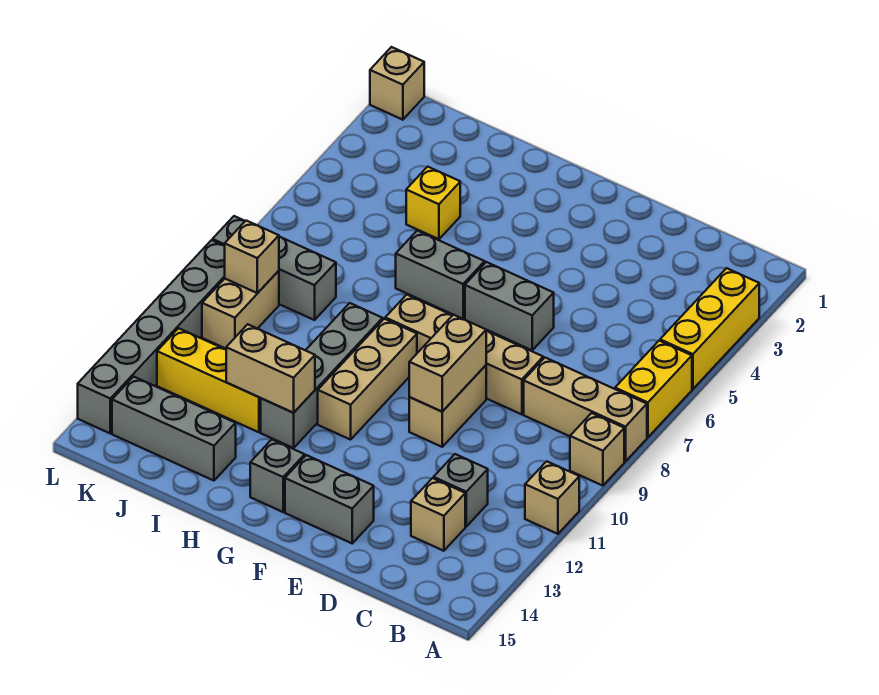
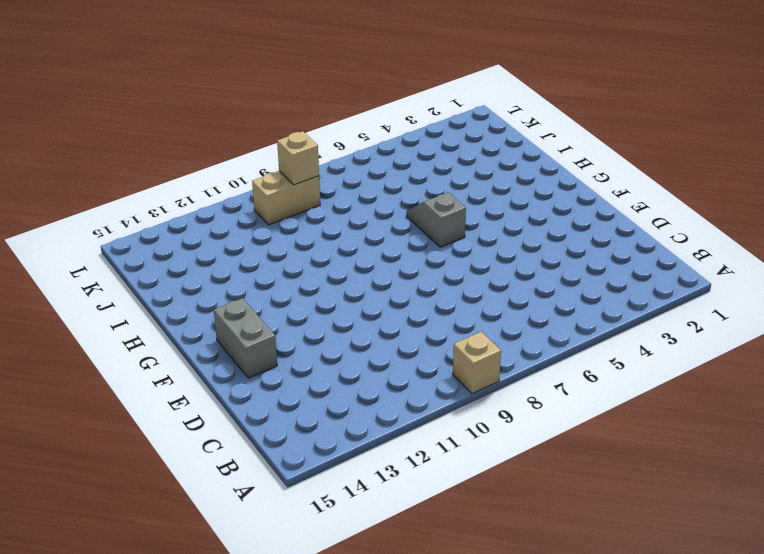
grey 1x2 slope [407,192,466,247] -> grey 1x2 brick [396,231,485,319]
none -> yellow 1x3 brick [660,268,759,389]
none -> yellow 1x2 brick [615,341,692,437]
none -> tan 1x3 brick [524,358,647,462]

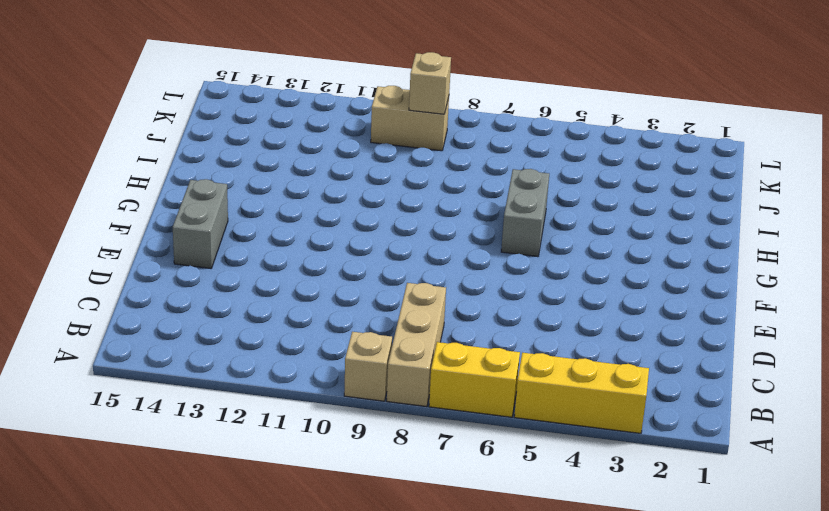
none -> tan 1x1 brick [525,461,579,534]
none -> grey 1x1 brick [434,454,488,526]
none -> tan 1x1 brick [411,478,465,551]

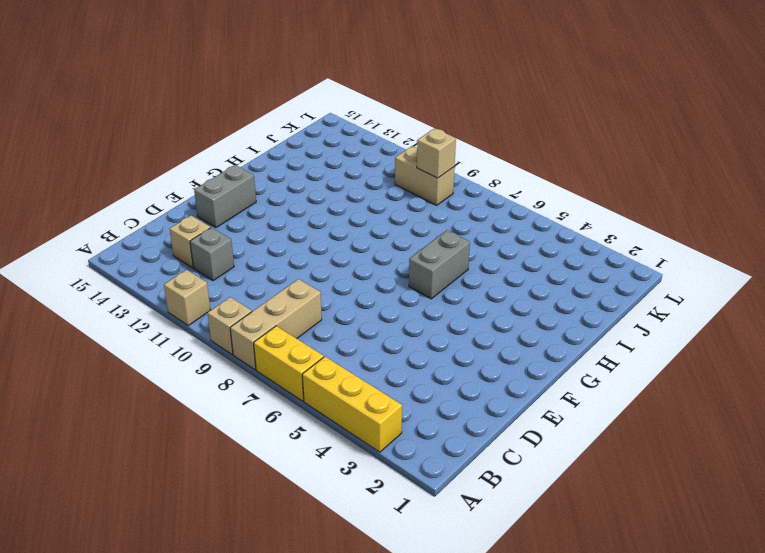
none -> tan 1x4 brick [385,295,543,414]
none -> grey 1x2 brick [465,262,554,350]
none -> tan 1x2 brick [409,365,486,447]

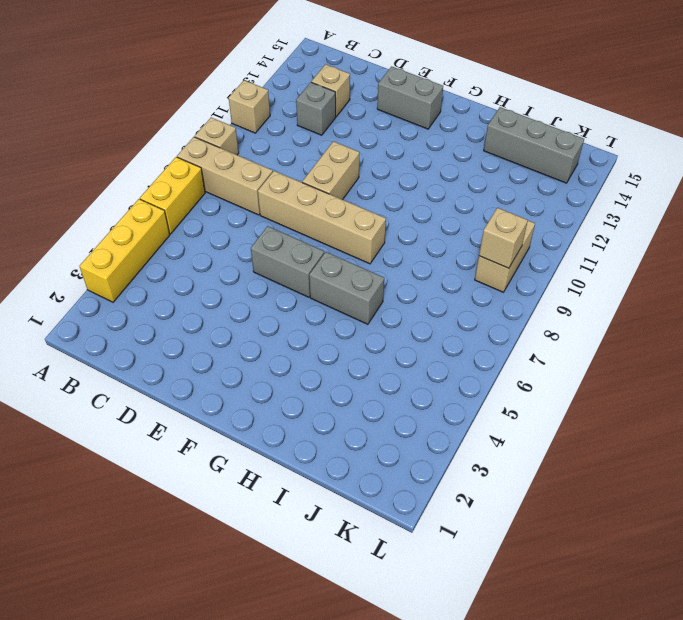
none -> tan 1x3 brick [318,319,417,440]
none -> grey 1x1 brick [250,440,305,512]
none -> grey 1x4 brick [261,303,383,448]

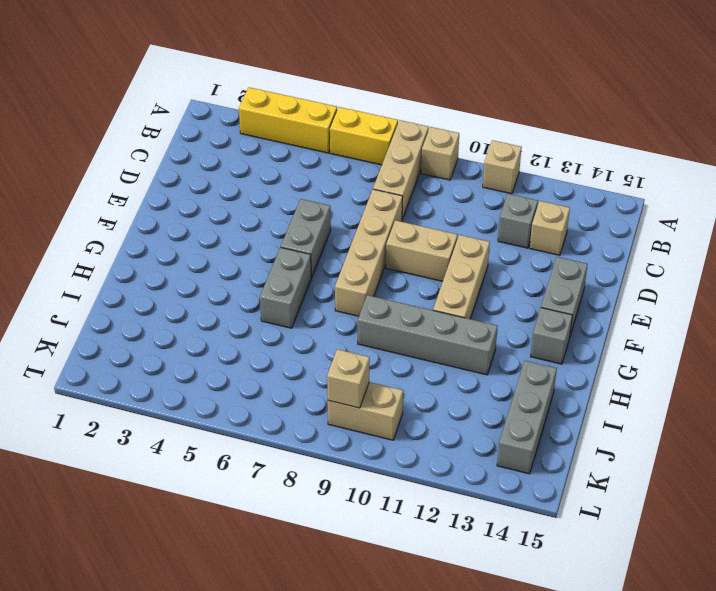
tan 1x3 brick [433,235,490,319] -> tan 1x3 brick turned to [318,319,417,440]
none -> yellow 1x1 brick [406,167,460,239]
none -> yellow 1x3 brick [157,328,261,432]
none -> grey 1x3 brick [213,216,336,320]

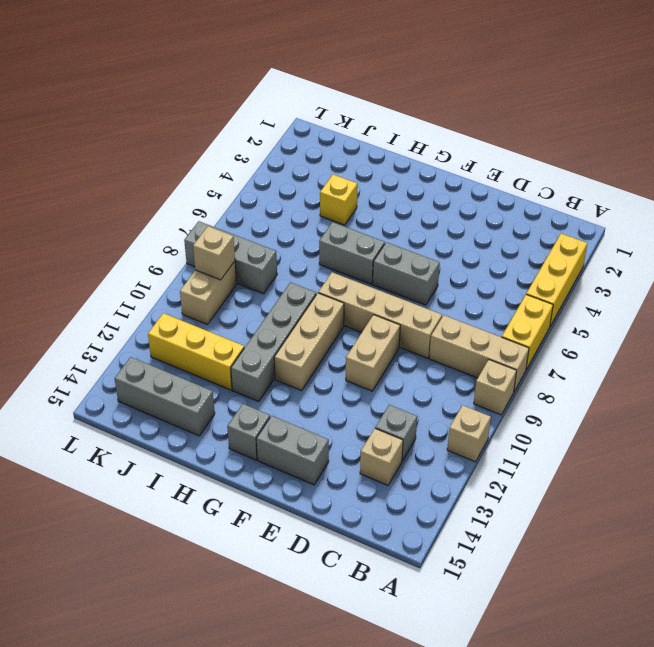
none -> tan 1x1 brick [370,47,424,120]
none -> grey 1x6 brick [78,240,225,433]
none -> tan 1x2 brick [409,315,486,412]

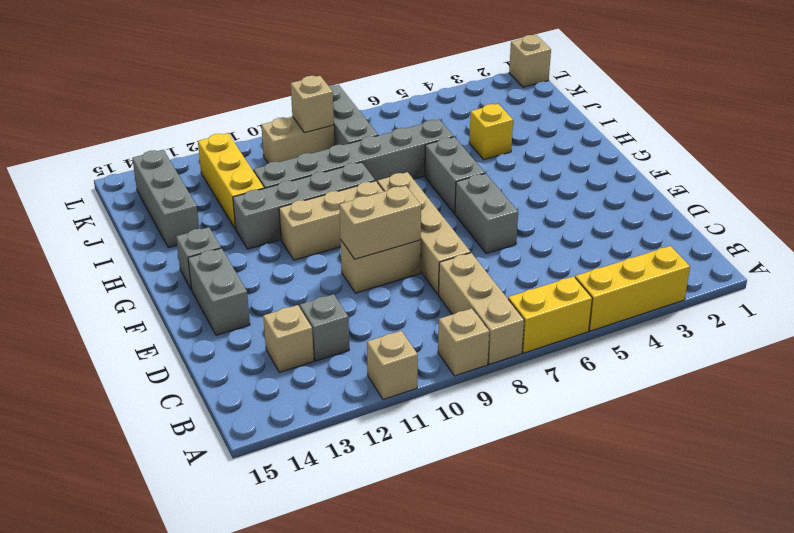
grey 1x6 brick [254,119,454,188] -> grey 1x6 brick moved to [78,240,225,433]
none -> tan 1x2 brick [226,324,315,413]

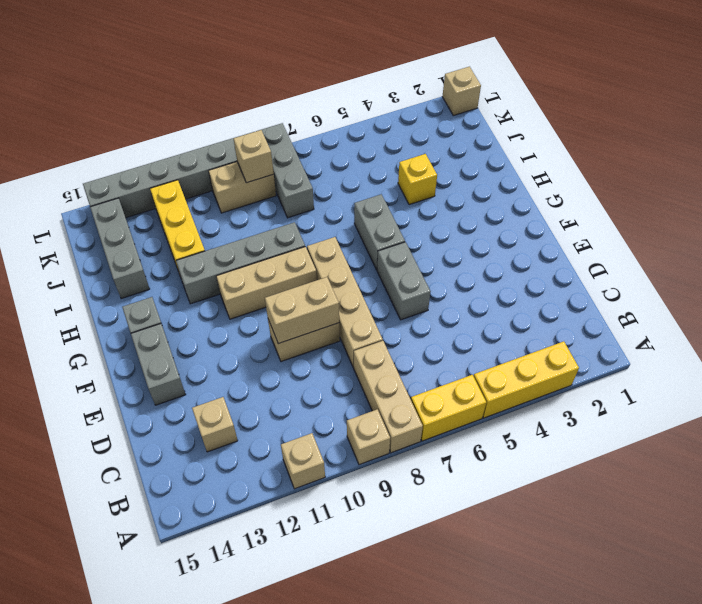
none -> grey 1x1 brick [434,454,488,526]
none -> tan 1x2 brick [226,324,315,413]

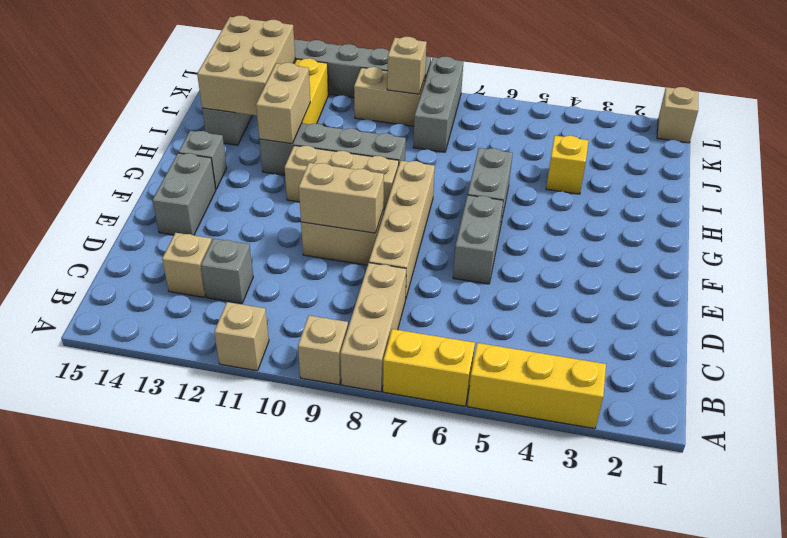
tan 2x3 brick [197,16,295,116] -> none

